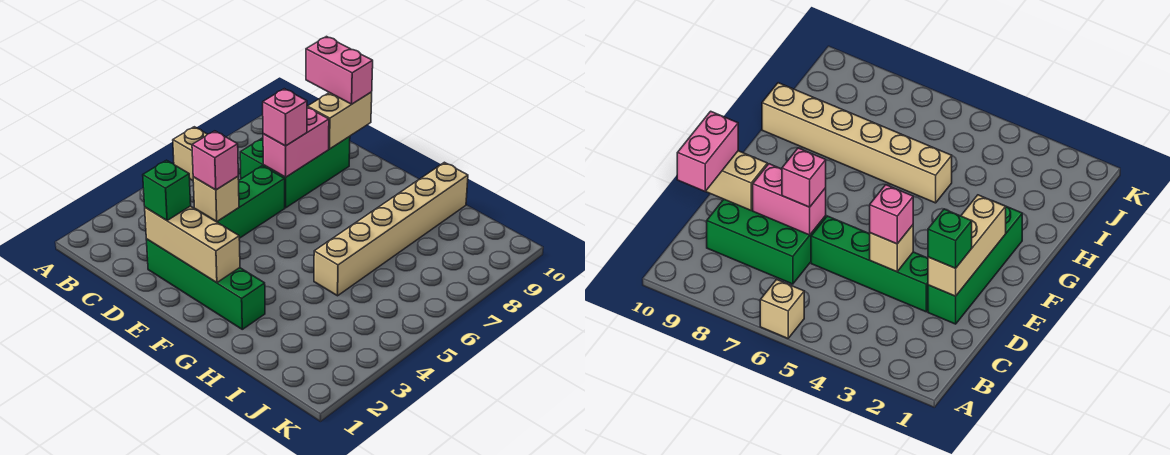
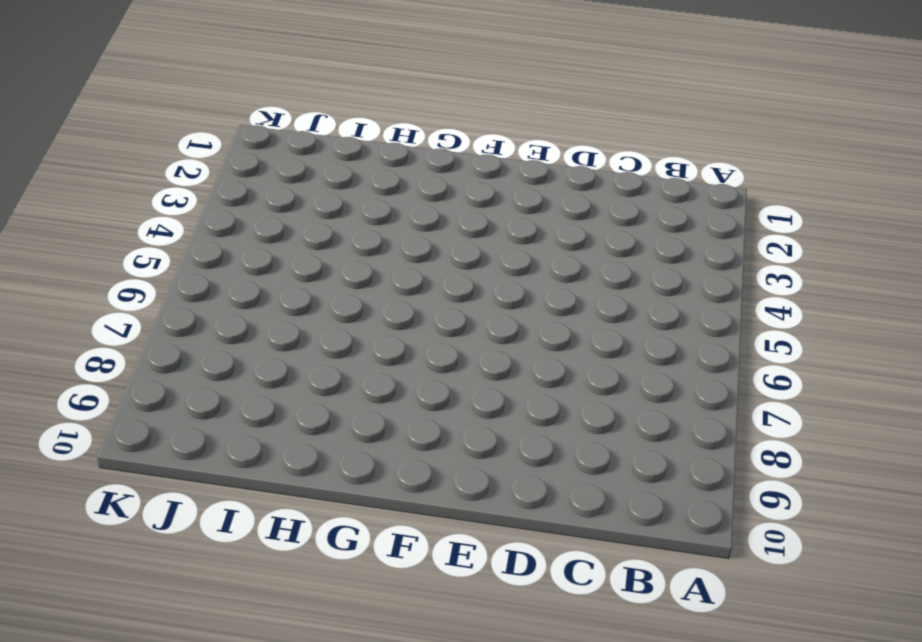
none -> tan 1x1 brick [173,127,207,180]
none -> green 2x3 brick [240,136,350,208]
none -> green 1x4 brick [146,239,265,329]

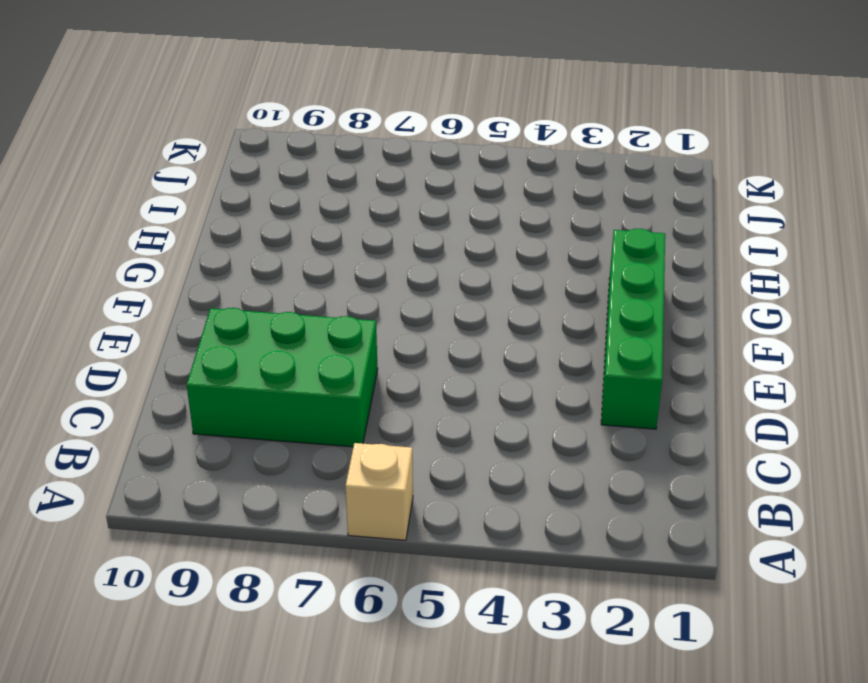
none -> green 1x4 brick [196,166,285,238]
none -> tan 1x6 brick [314,162,468,296]
none -> tan 1x3 brick [145,206,240,283]

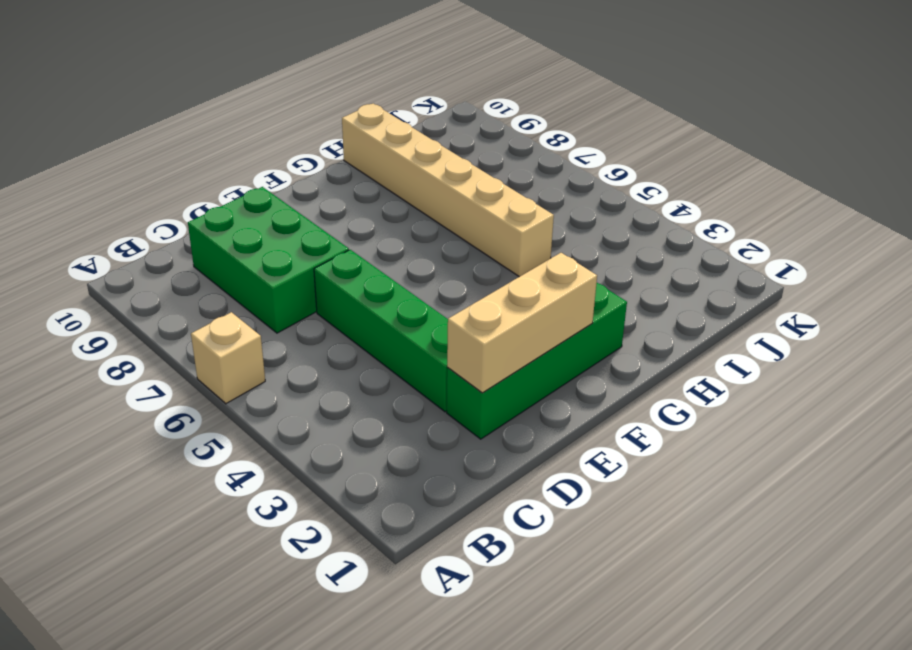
none -> tan 1x1 brick [193,177,239,222]
none -> pink 1x2 brick [263,107,329,177]
none -> tan 1x2 brick [307,92,372,149]

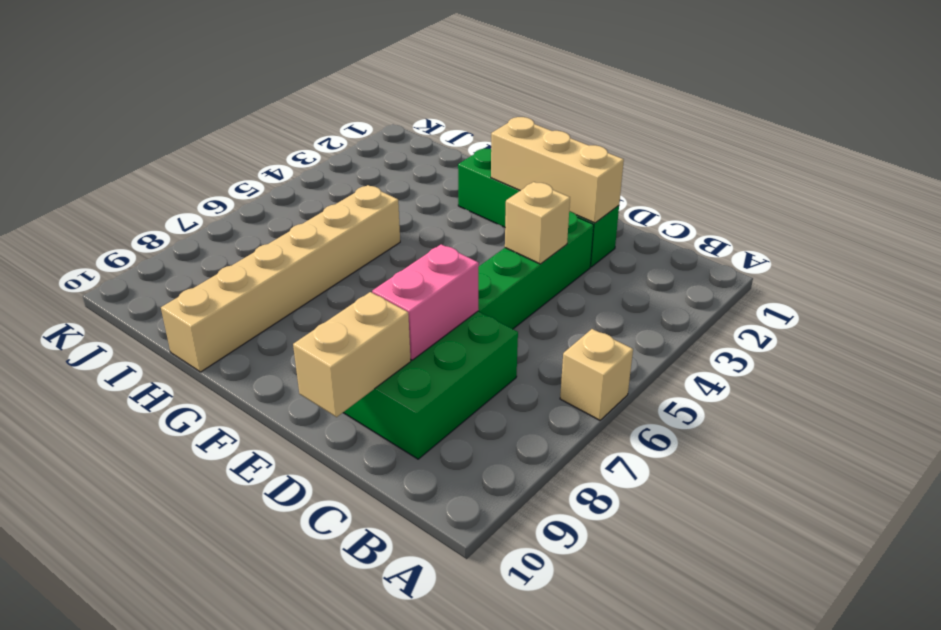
none -> pink 1x2 brick [306,37,373,104]
none -> green 1x1 brick [143,160,191,220]
none -> pink 1x1 brick [192,131,238,190]

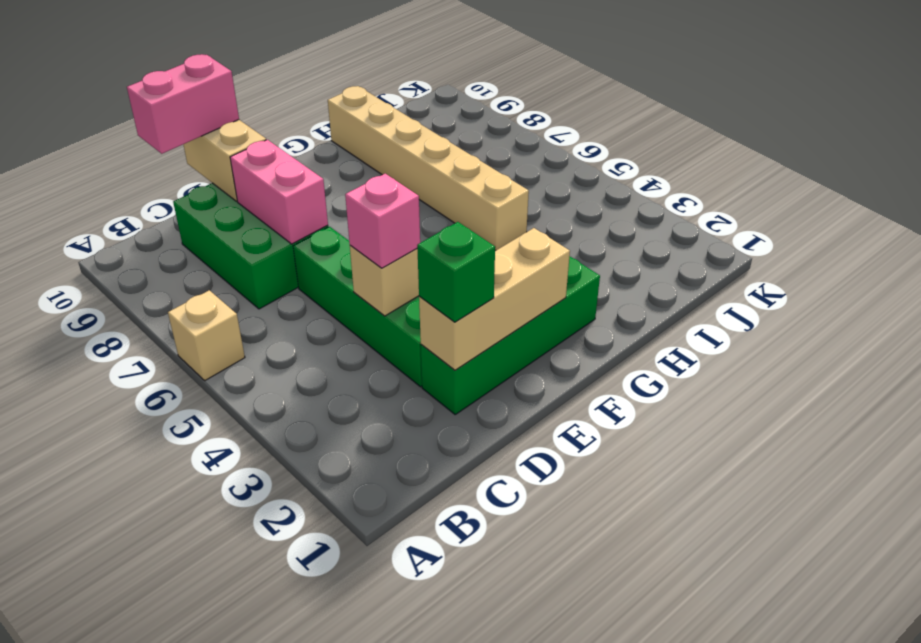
none -> pink 1x1 brick [263,89,307,146]

